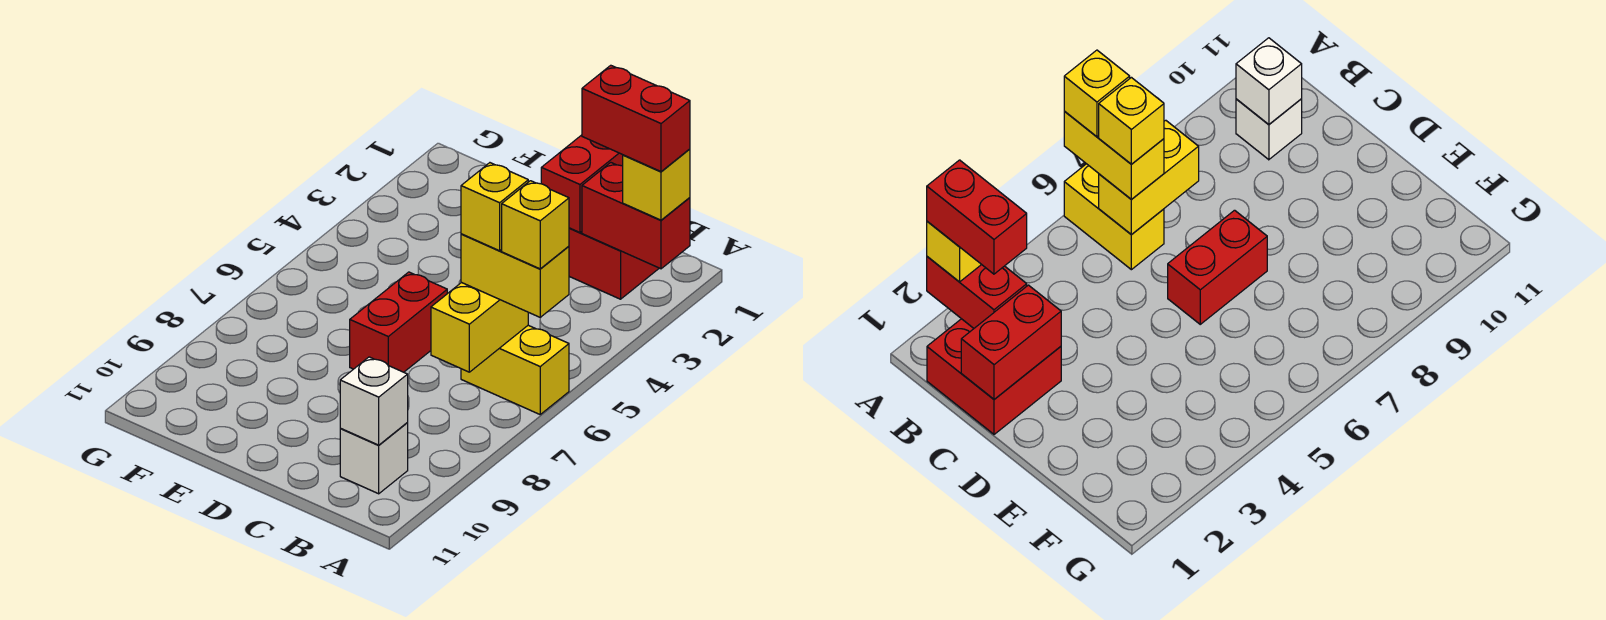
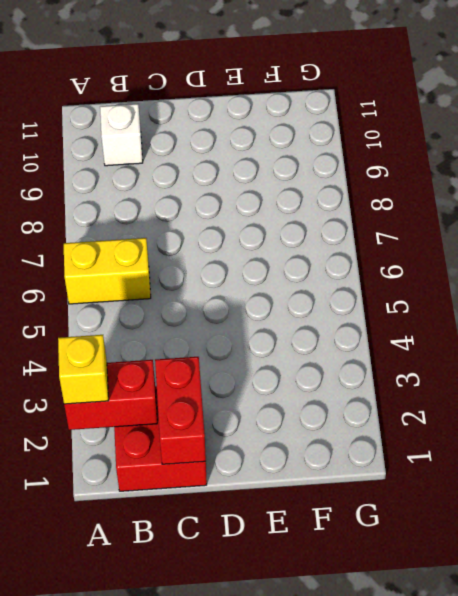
none -> red 1x2 brick [350,272,447,372]
none -> yellow 1x2 brick [431,282,528,372]
none -> white 1x1 brick [340,357,408,445]

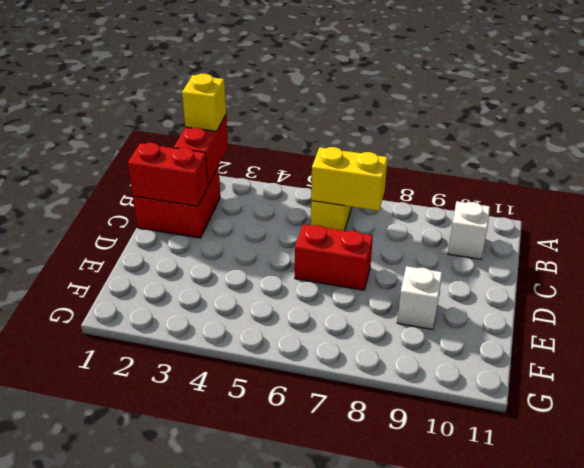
white 1x1 brick [397,266,442,329] -> white 1x1 brick moved to [340,357,408,445]
none -> yellow 1x2 brick [461,234,569,317]
none -> red 1x2 brick [582,65,690,172]
none -> yellow 1x1 brick [502,181,569,269]

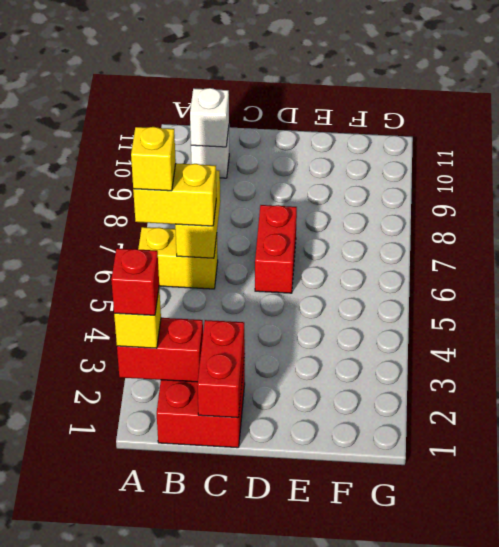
red 1x1 brick [111,248,159,315] -> red 1x2 brick [582,65,690,172]
none -> yellow 1x1 brick [461,163,528,251]

